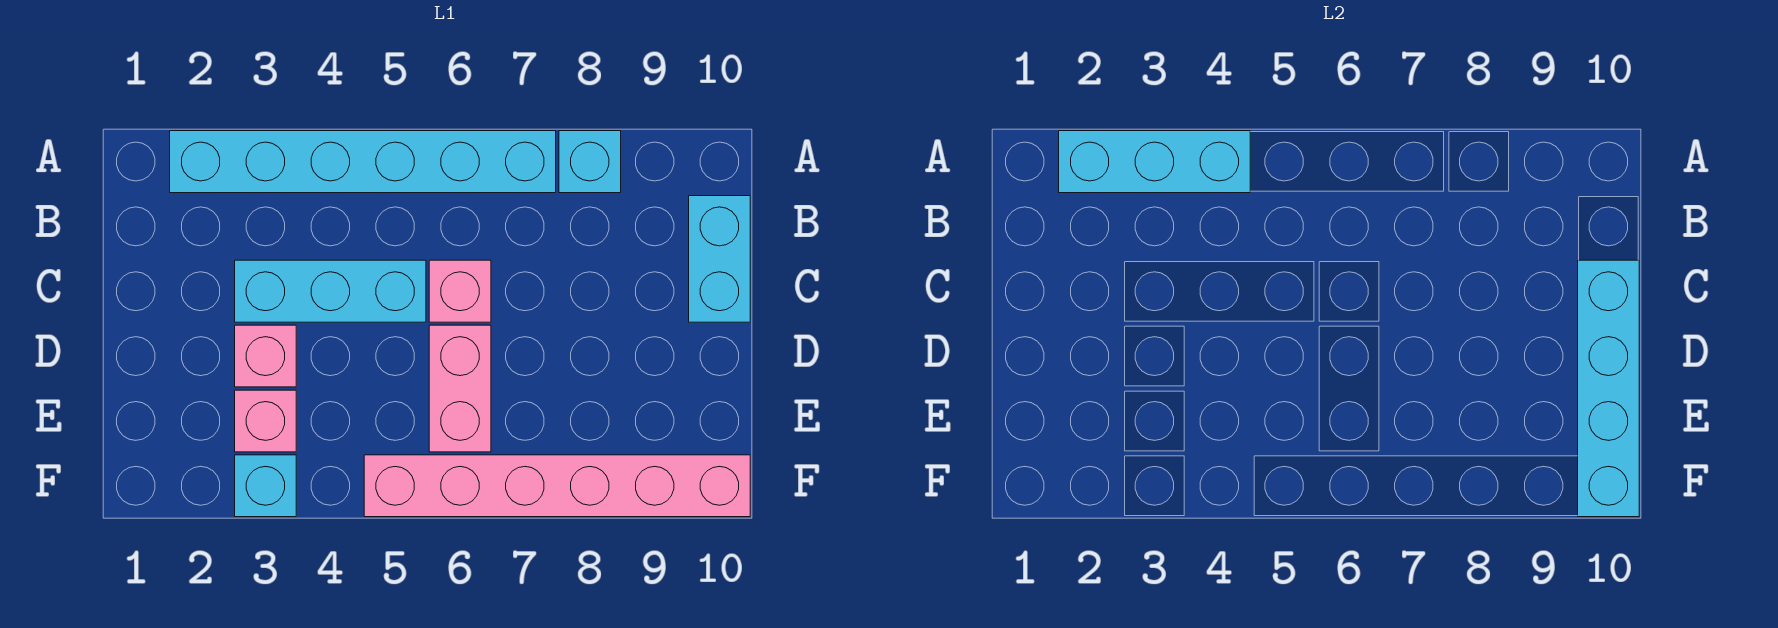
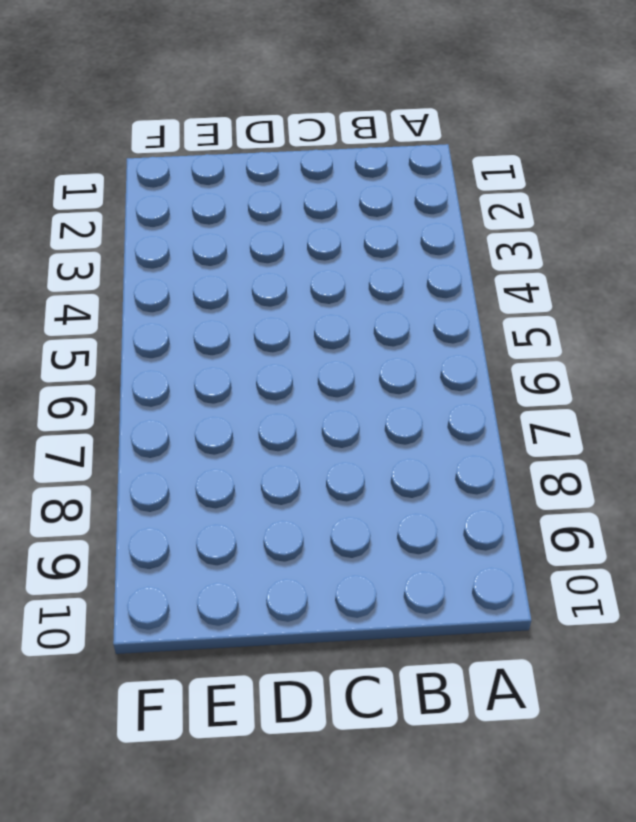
none -> cyan 1x6 brick [170,131,556,193]
none -> cyan 1x1 brick [559,131,621,193]
none -> cyan 1x2 brick [689,196,750,322]

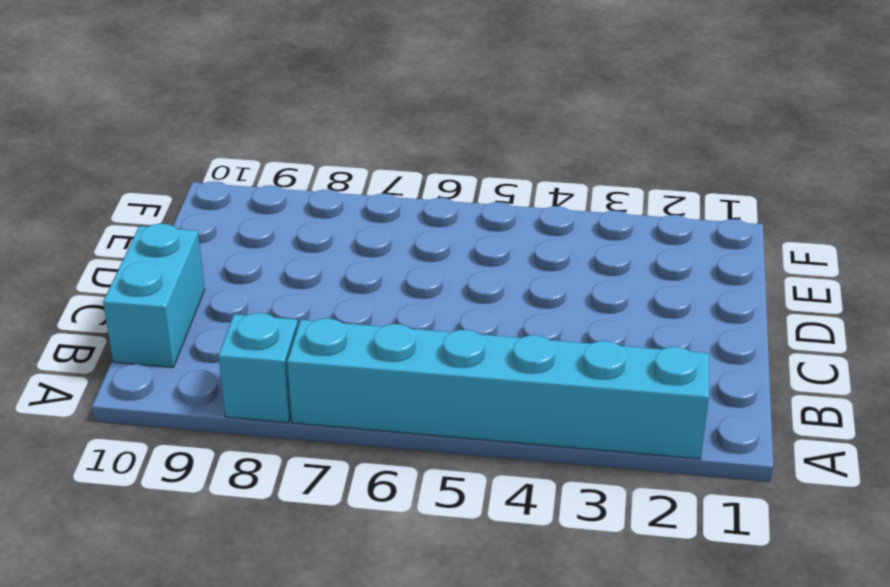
none -> cyan 1x3 brick [235,260,426,322]
none -> pink 1x1 brick [429,260,491,322]
none -> pink 1x1 brick [235,325,296,387]

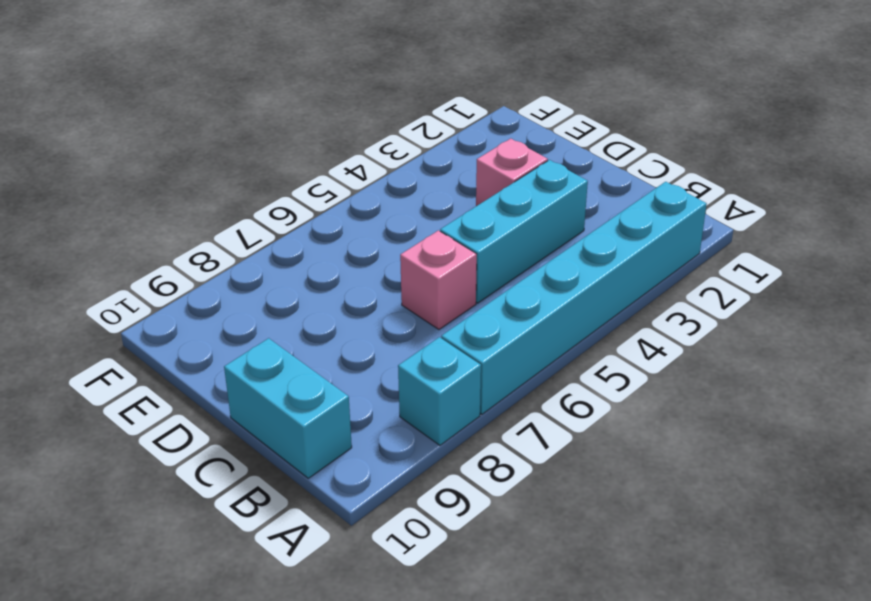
none -> pink 1x2 brick [429,325,491,452]
none -> pink 1x1 brick [235,390,296,452]
none -> cyan 1x1 brick [235,455,296,517]

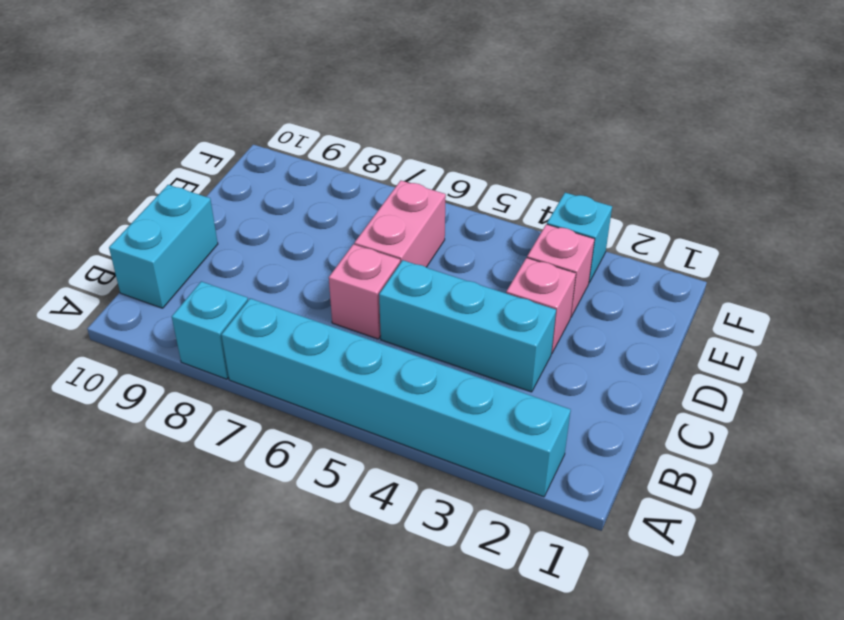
none -> pink 1x6 brick [364,455,750,517]
none -> cyan 1x3 brick [1059,131,1250,193]
none -> cyan 1x4 brick [1578,260,1639,517]

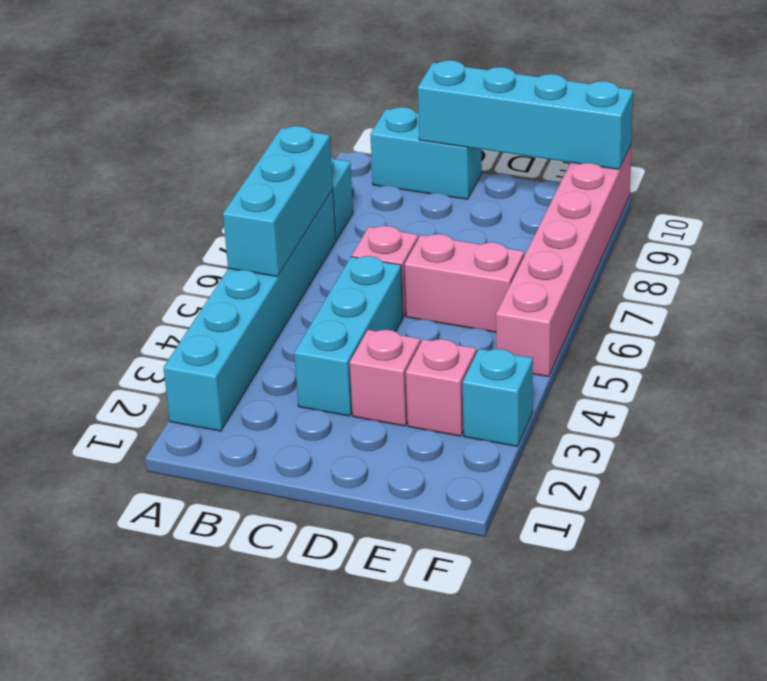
cyan 1x3 brick [223,126,333,277] -> cyan 1x3 brick moved to [1059,131,1250,193]

